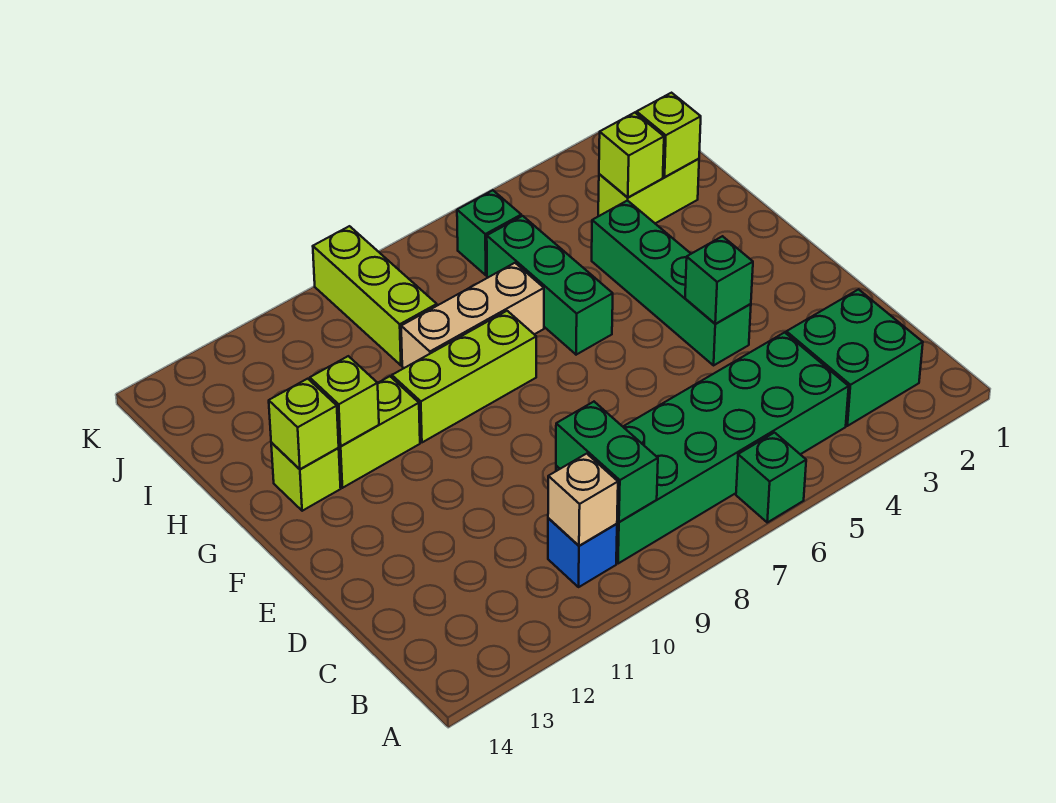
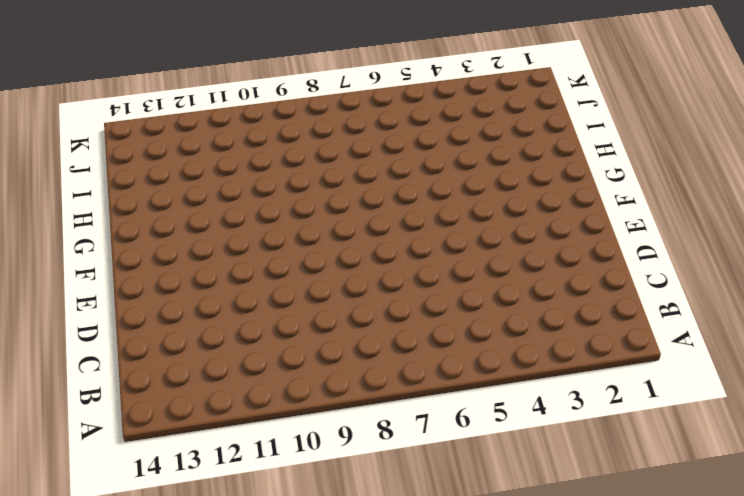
none -> green 1x1 brick [736,433,806,522]
none -> green 2x2 brick [786,289,923,426]
none -> green 2x6 brick [556,332,849,564]

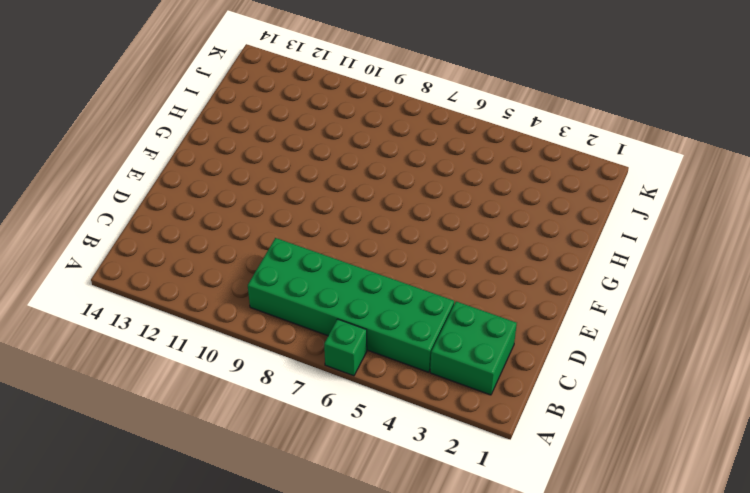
none -> blue 1x1 brick [548,518,617,587]
none -> green 1x4 brick [592,200,751,365]
none -> green 1x3 brick [487,216,613,355]

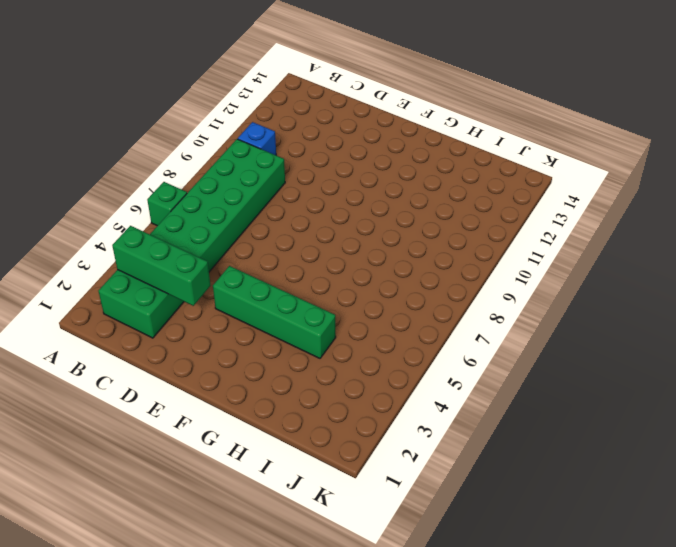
green 1x3 brick [112,226,211,306] -> green 1x3 brick moved to [487,216,613,355]
none -> lime 1x3 brick [392,311,536,442]
none -> lime 1x2 brick [339,376,420,488]
none -> lime 1x1 brick [271,443,341,511]

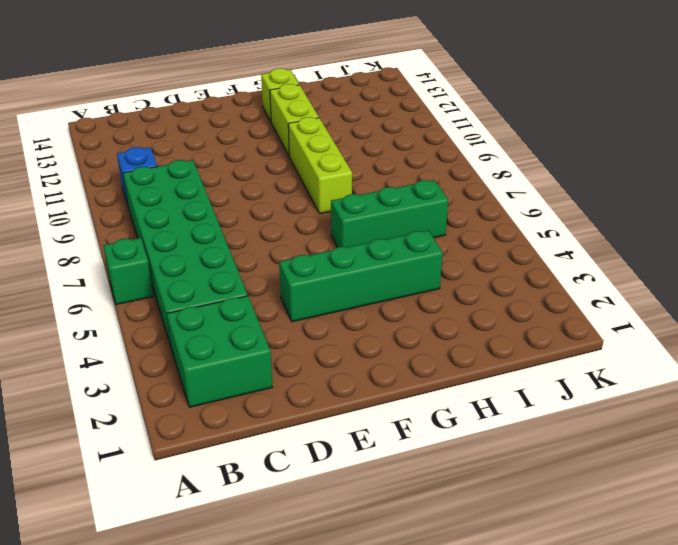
none -> tan 1x3 brick [401,263,544,368]
none -> lime 1x2 brick [598,159,699,223]
none -> lime 1x3 brick [313,226,437,365]

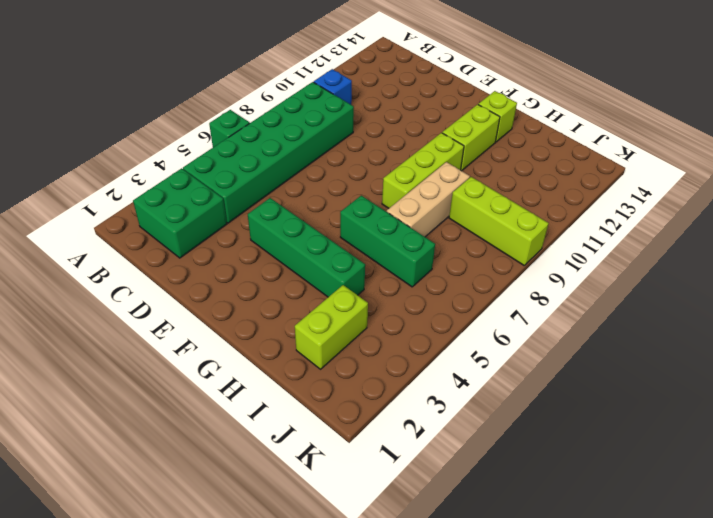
none -> green 1x1 brick [457,190,521,275]
none -> green 1x2 brick [556,402,658,522]
none -> tan 1x1 brick [548,454,618,546]

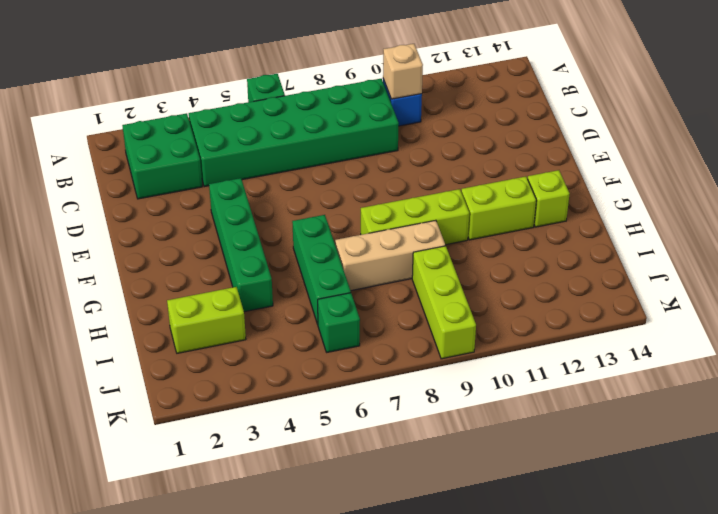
none -> green 1x2 brick [556,402,658,522]
none -> green 1x1 brick [685,236,753,324]
none -> lime 1x1 brick [310,356,379,446]

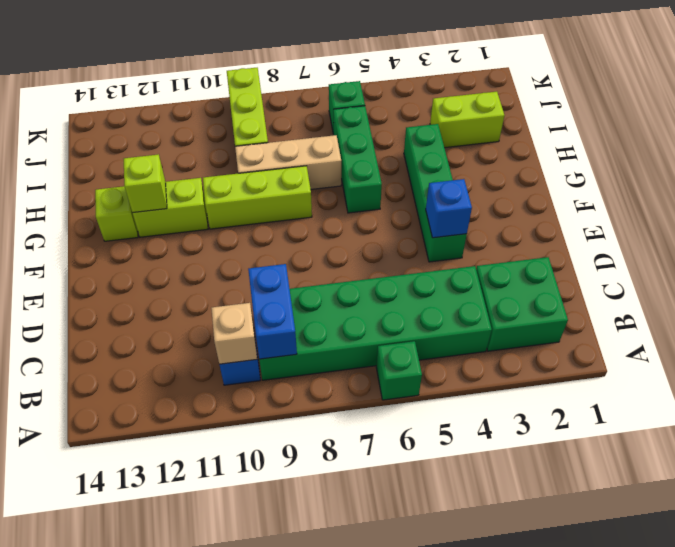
blue 1x2 brick [248,264,297,359] -> green 1x2 brick [556,402,658,522]
blue 1x1 brick [426,179,472,238] -> green 1x1 brick [685,236,753,324]
none -> lime 1x1 brick [269,379,339,469]
none -> lime 1x1 brick [636,93,701,177]
none -> lime 1x1 brick [599,112,664,198]

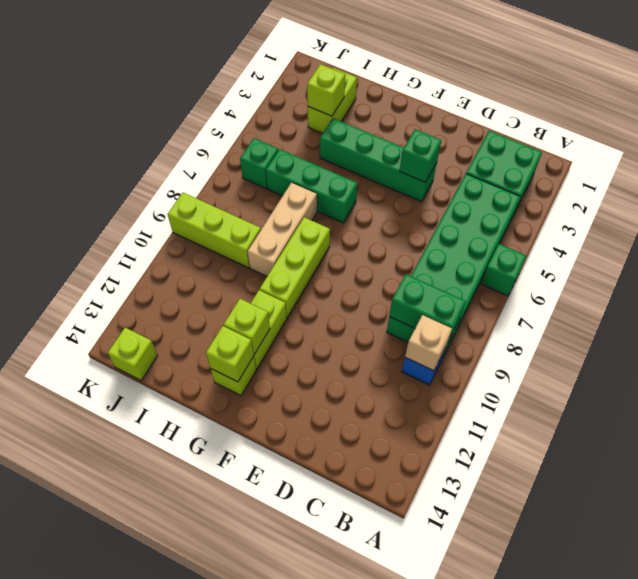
lime 1x1 brick [108,328,158,380] -> lime 1x1 brick moved to [636,93,701,177]

